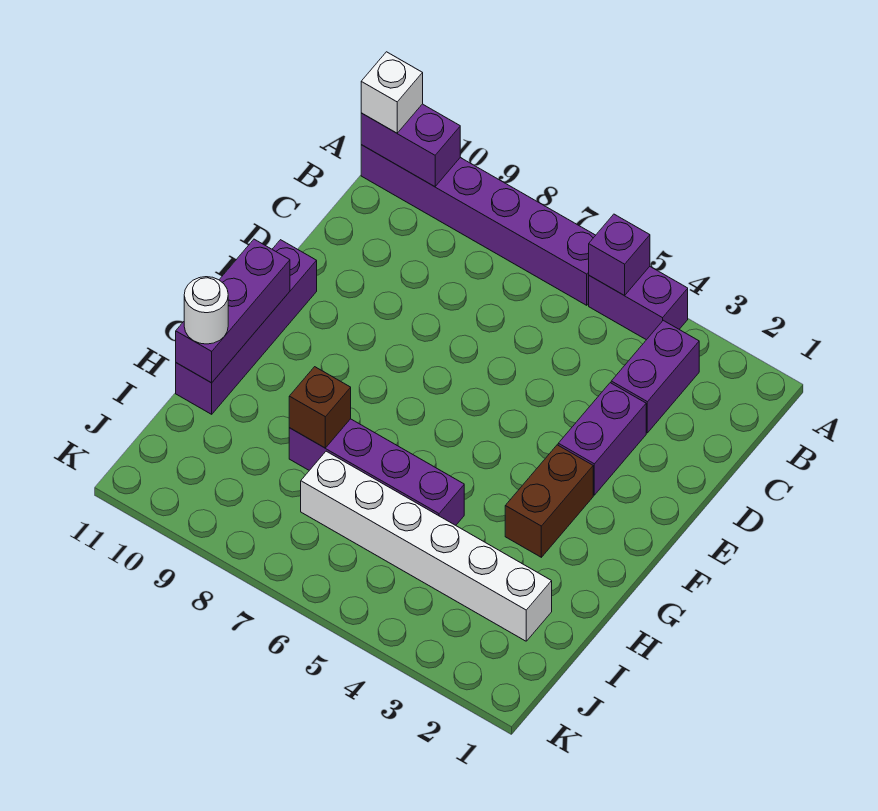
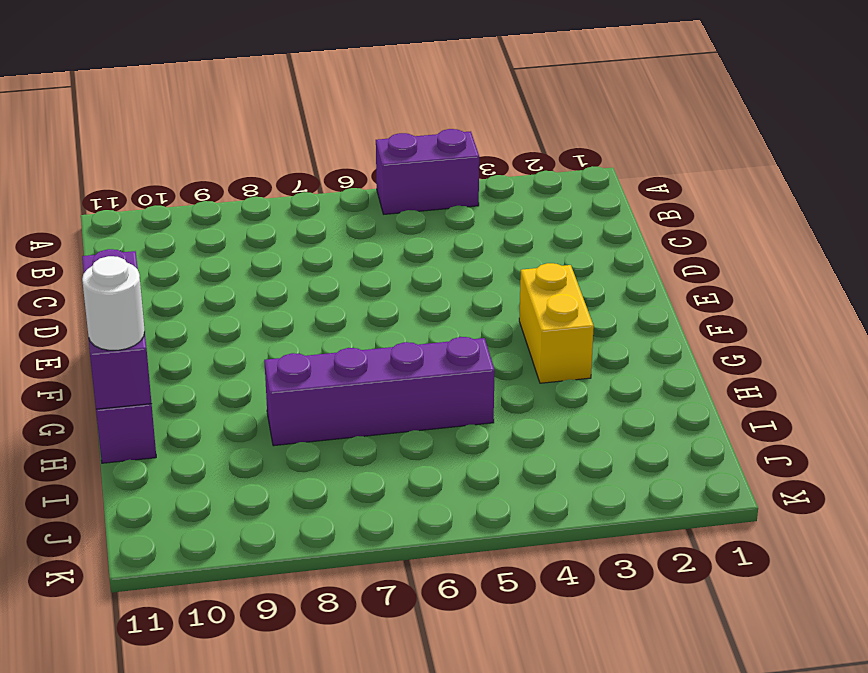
yellow 1x2 brick [519,263,594,383] -> brown 1x2 brick [505,445,593,557]
none -> purple 1x6 brick [361,145,596,305]
none -> purple 1x2 brick [611,320,699,433]
none -> purple 1x2 brick [558,383,646,495]

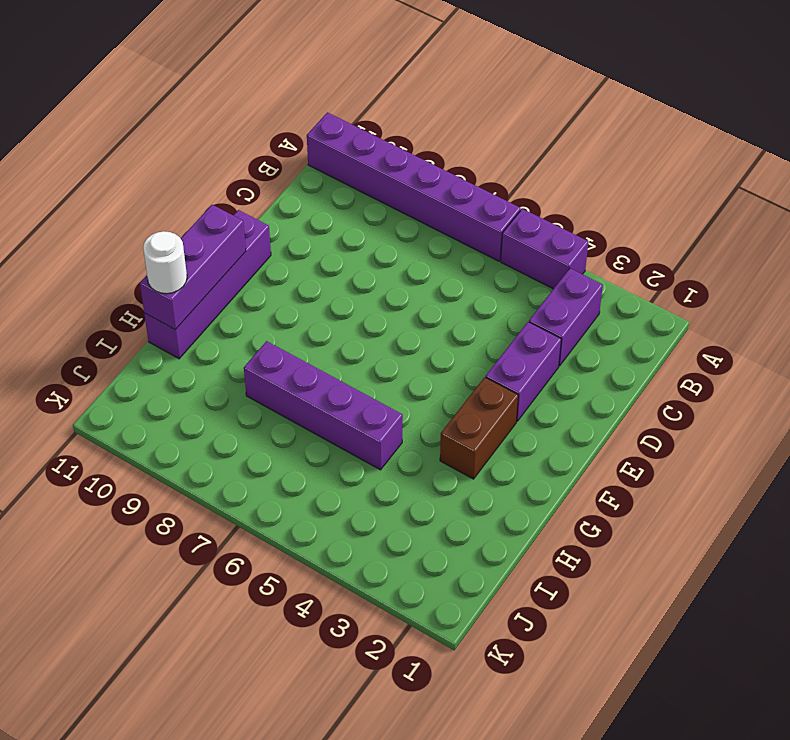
none -> white 1x6 brick [301,451,552,641]
none -> purple 1x1 brick [589,214,650,296]
none -> purple 1x2 brick [361,104,460,187]

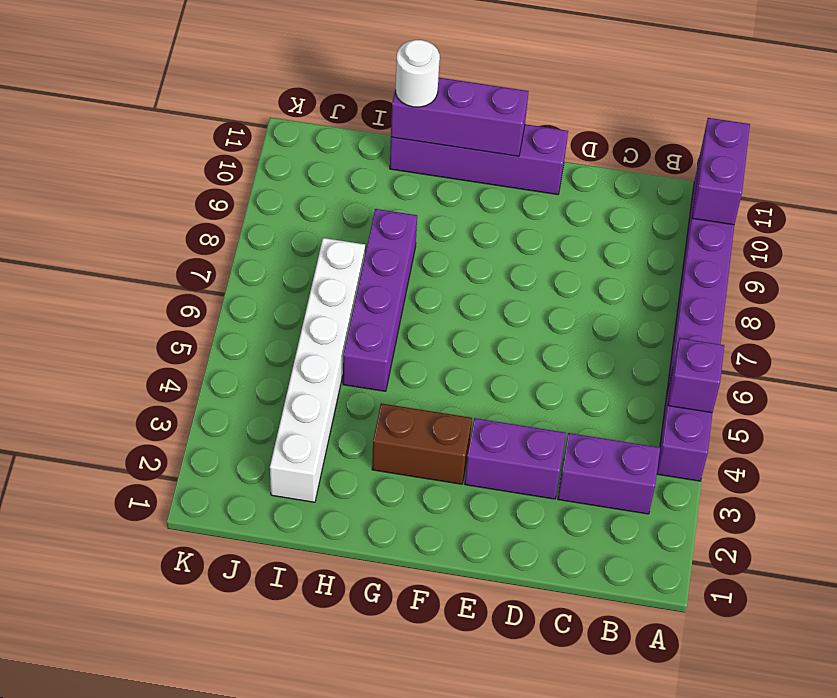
none -> brown 1x1 brick [289,367,351,448]
none -> white 1x1 brick [361,52,423,133]

